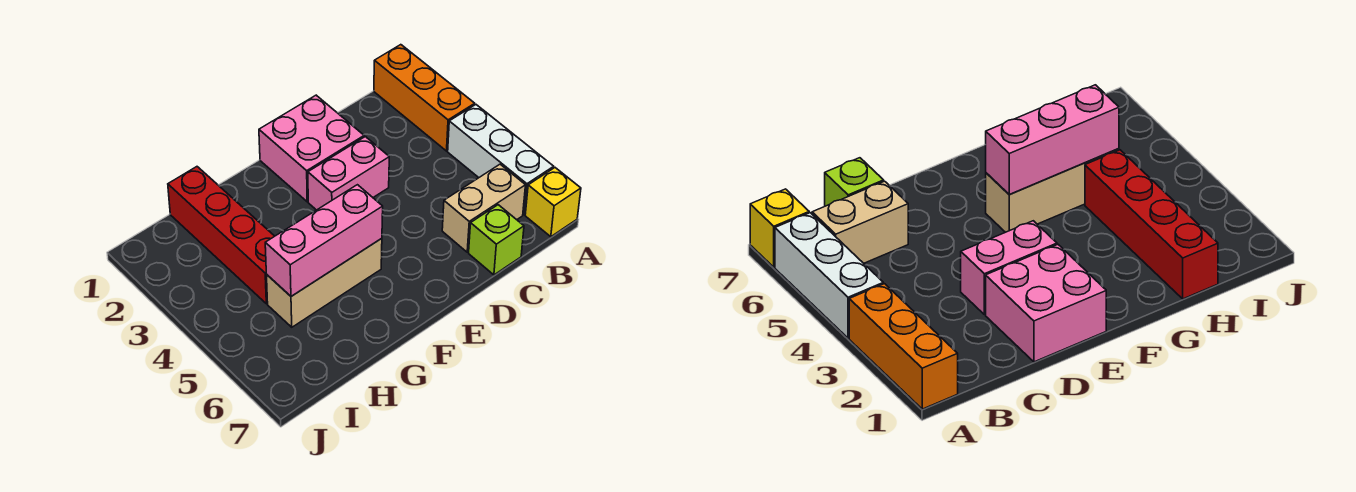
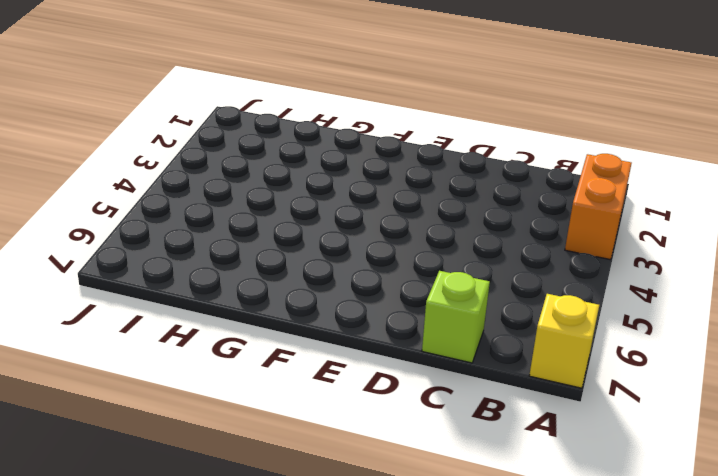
orange 1x2 brick [565,154,632,260] -> orange 1x3 brick [374,45,475,151]
none -> white 1x3 brick [448,105,554,215]
none -> tan 1x2 brick [442,164,525,252]

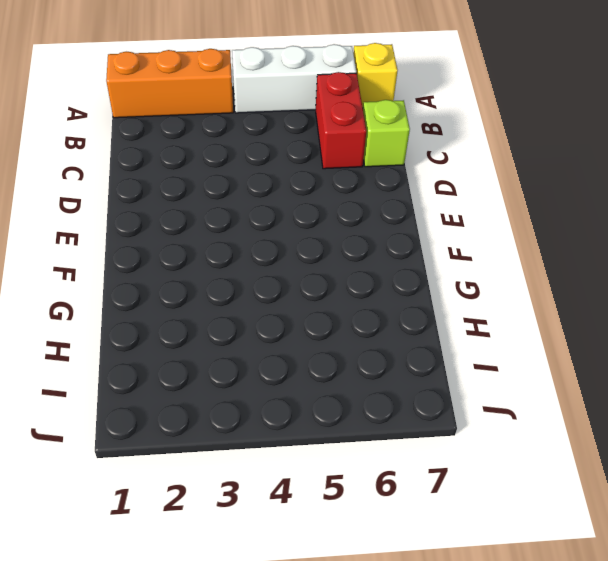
red 1x2 brick [316,72,366,169] -> tan 1x2 brick [442,164,525,252]
none -> pink 2x2 brick [259,95,364,202]
none -> pink 1x2 brick [308,137,389,210]

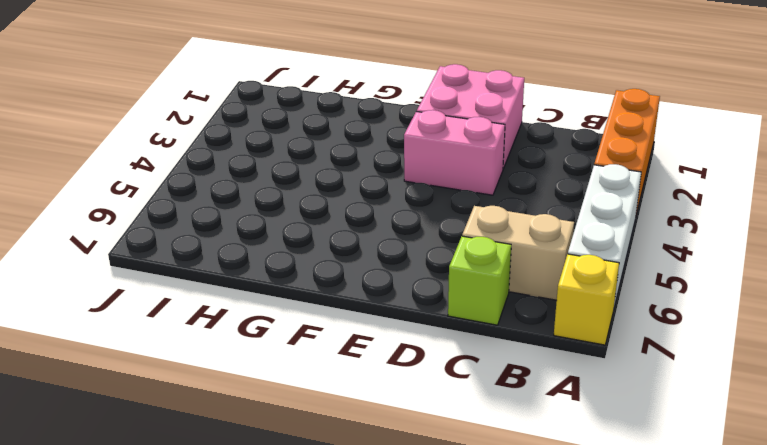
none -> tan 1x3 brick [267,238,382,327]
none -> red 1x4 brick [168,167,274,304]

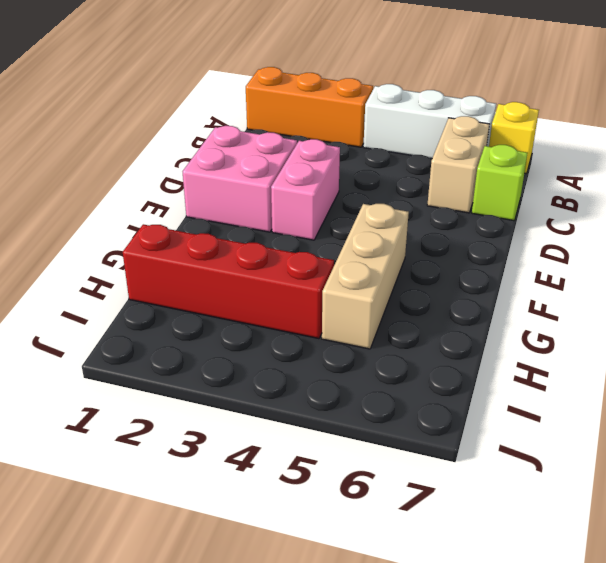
none -> pink 1x3 brick [265,185,383,296]

